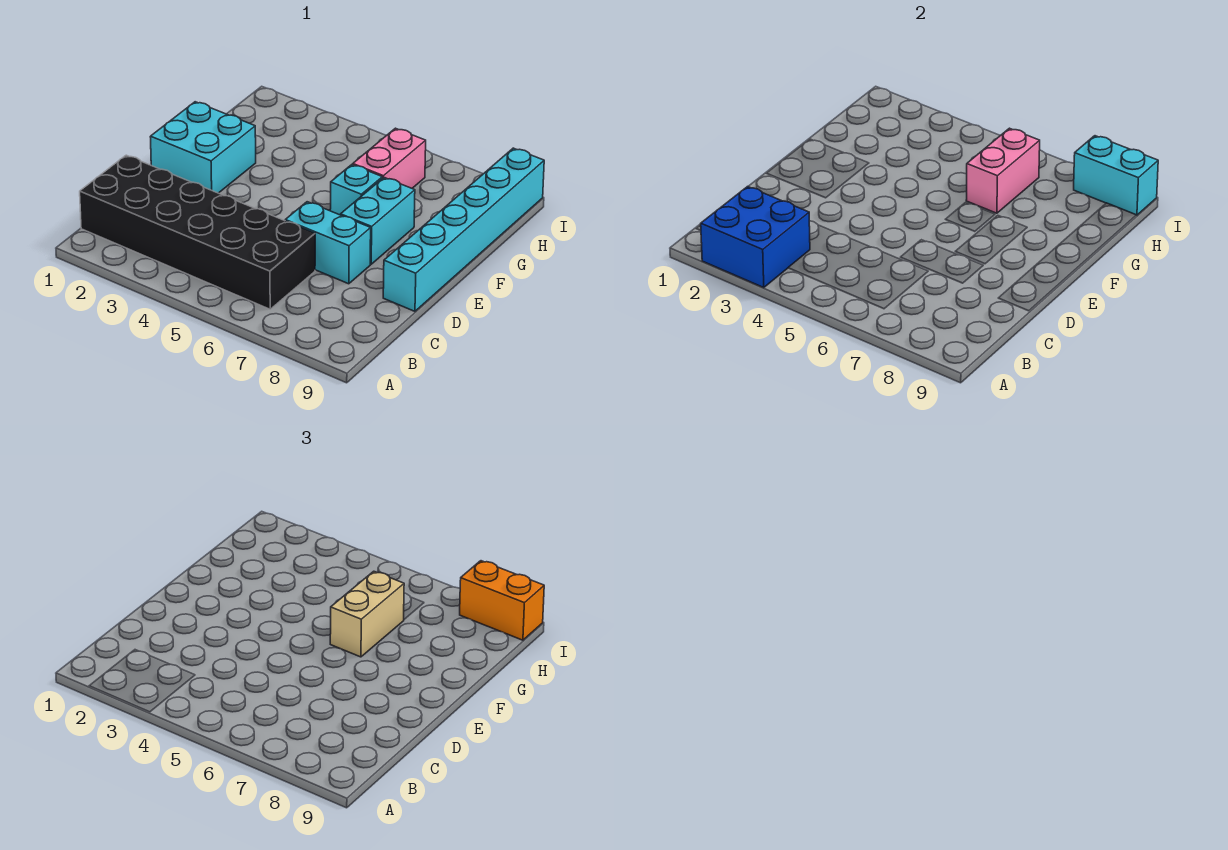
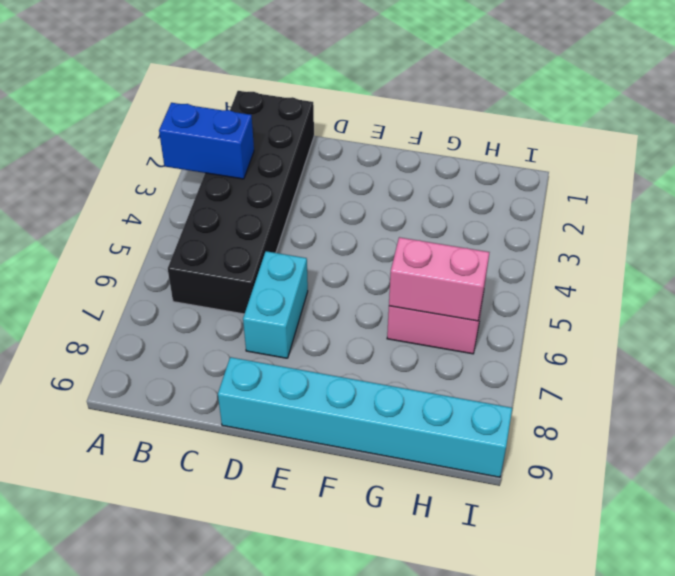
blue 1x2 brick [159,103,254,179] -> blue 2x2 brick [701,187,810,288]
none -> cyan 2x2 brick [150,102,256,193]
none -> cyan 1x2 brick [341,178,415,264]
none -> cyan 1x1 brick [330,165,382,215]

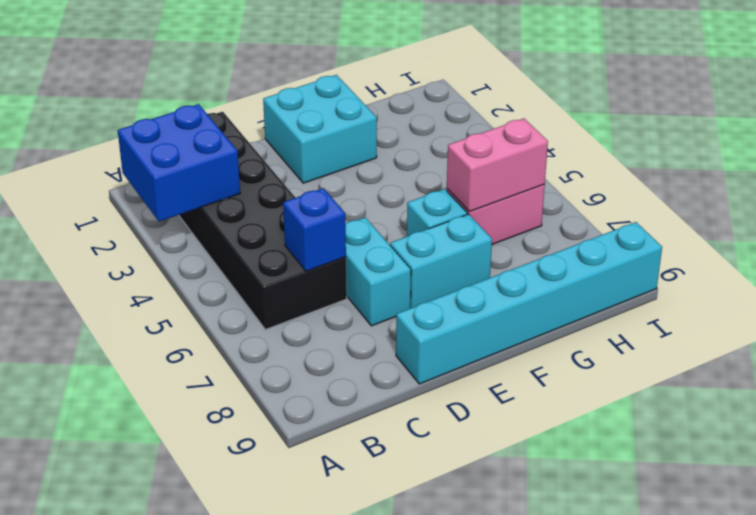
blue 1x1 brick [283,188,346,271] -> none
none -> cyan 1x2 brick [1074,136,1158,215]
none -> tan 1x2 brick [330,571,404,657]
none -> orange 1x2 brick [460,561,544,640]

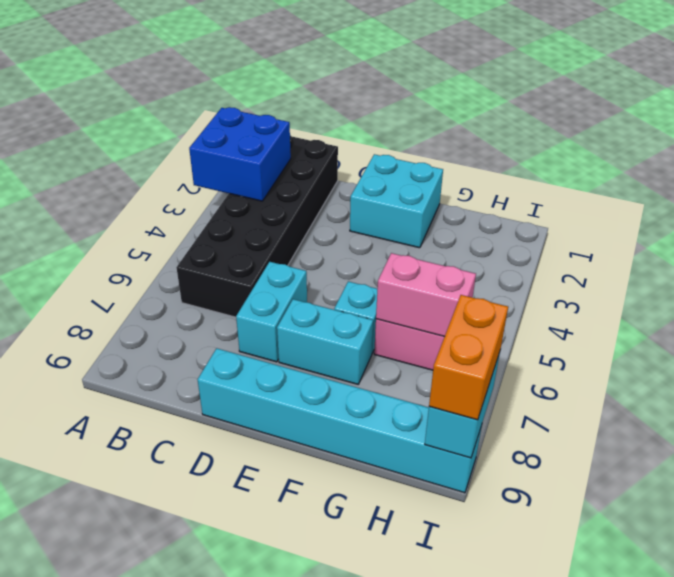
none -> tan 1x2 brick [330,571,404,657]

